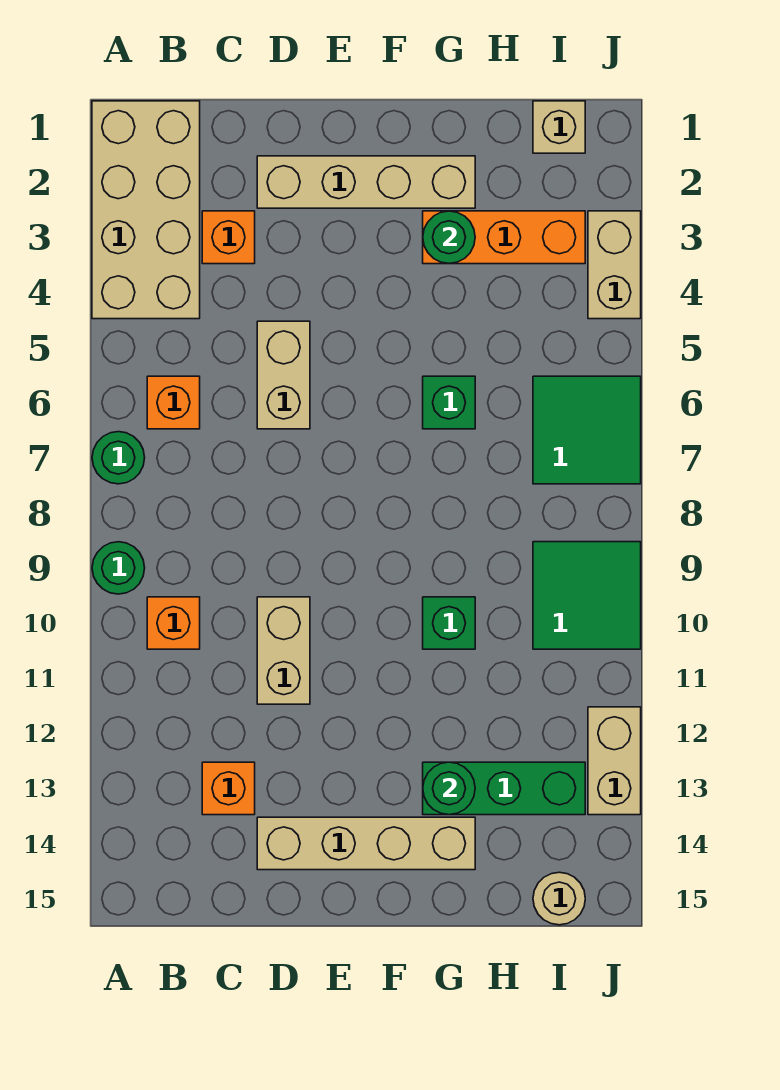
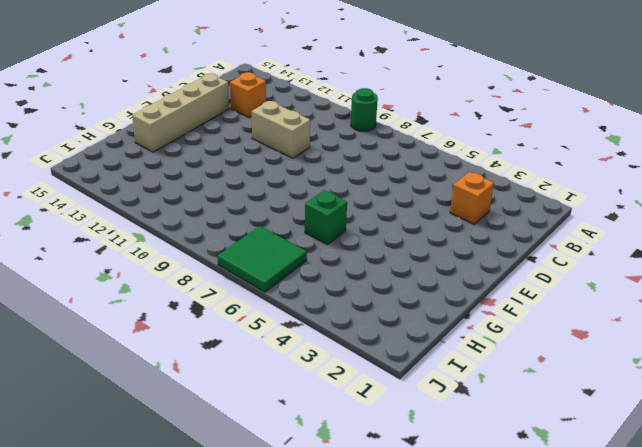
none -> tan 2x4 brick [92,101,200,319]
none -> green 1x1 round brick [92,432,145,484]
none -> orange 1x1 brick [147,376,200,429]

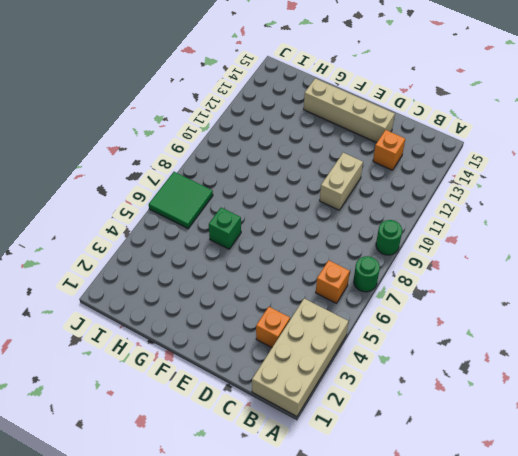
none -> orange 1x1 brick [147,597,200,649]
none -> tan 1x4 brick [257,156,475,208]
none -> tan 1x2 brick [257,321,310,429]

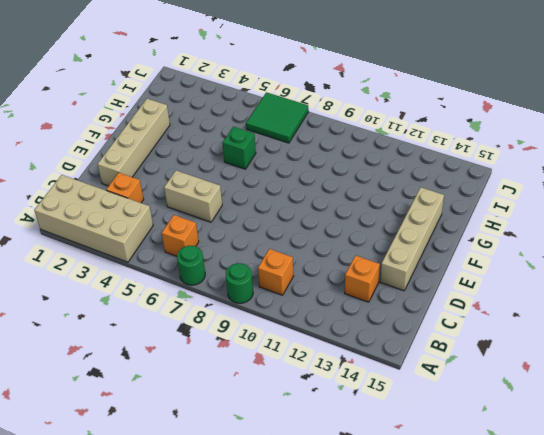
none -> tan 1x2 brick [257,597,310,704]
none -> orange 1x3 brick [423,211,585,264]
none -> green 1x1 brick [423,597,475,649]

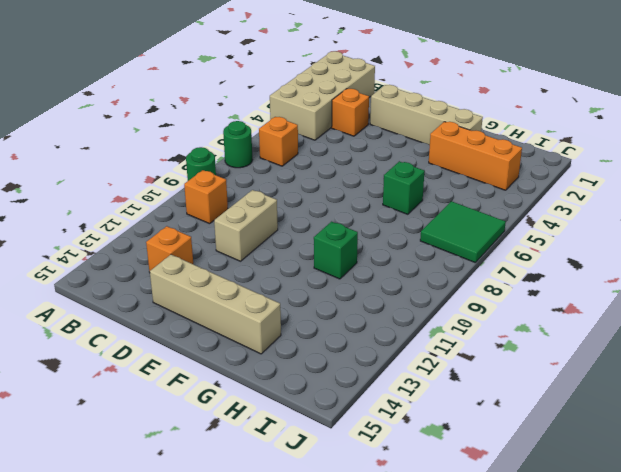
none -> tan 1x2 brick [257,321,310,429]
none -> green 1x3 brick [423,762,585,815]
none -> tan 1x1 brick [533,101,585,153]

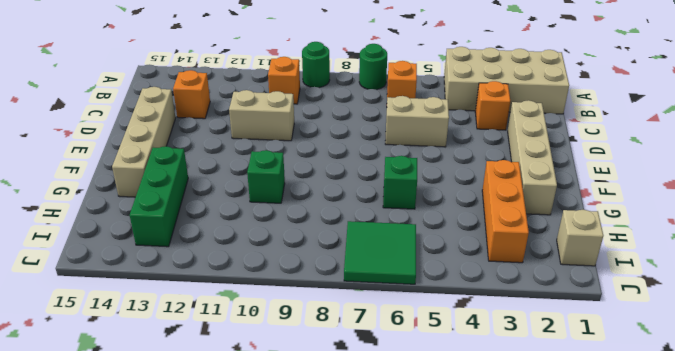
none -> green 2x2 tile [533,542,641,649]
none -> tan 1x1 round brick [533,872,585,925]
none -> tan 1x2 brick [588,211,641,319]

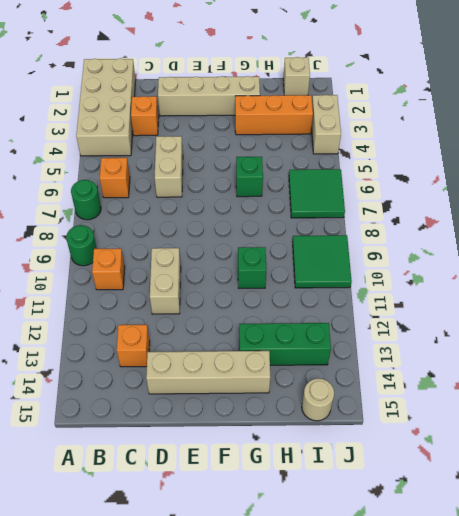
none -> tan 1x2 brick [588,707,641,815]
none -> green 1x1 round brick [423,211,475,264]
none -> green 1x1 round brick [423,762,475,815]

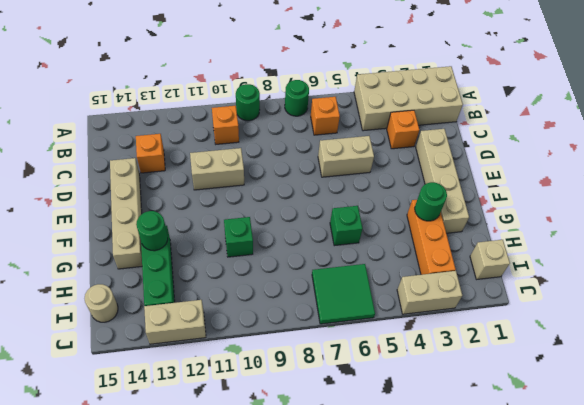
none -> green 2x2 tile [533,542,641,649]

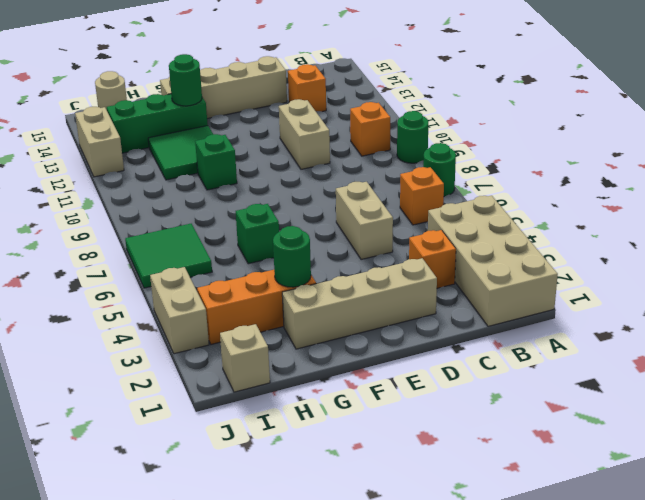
green 2x2 tile [148,126,213,180] -> green 2x2 tile moved to [533,542,641,649]

